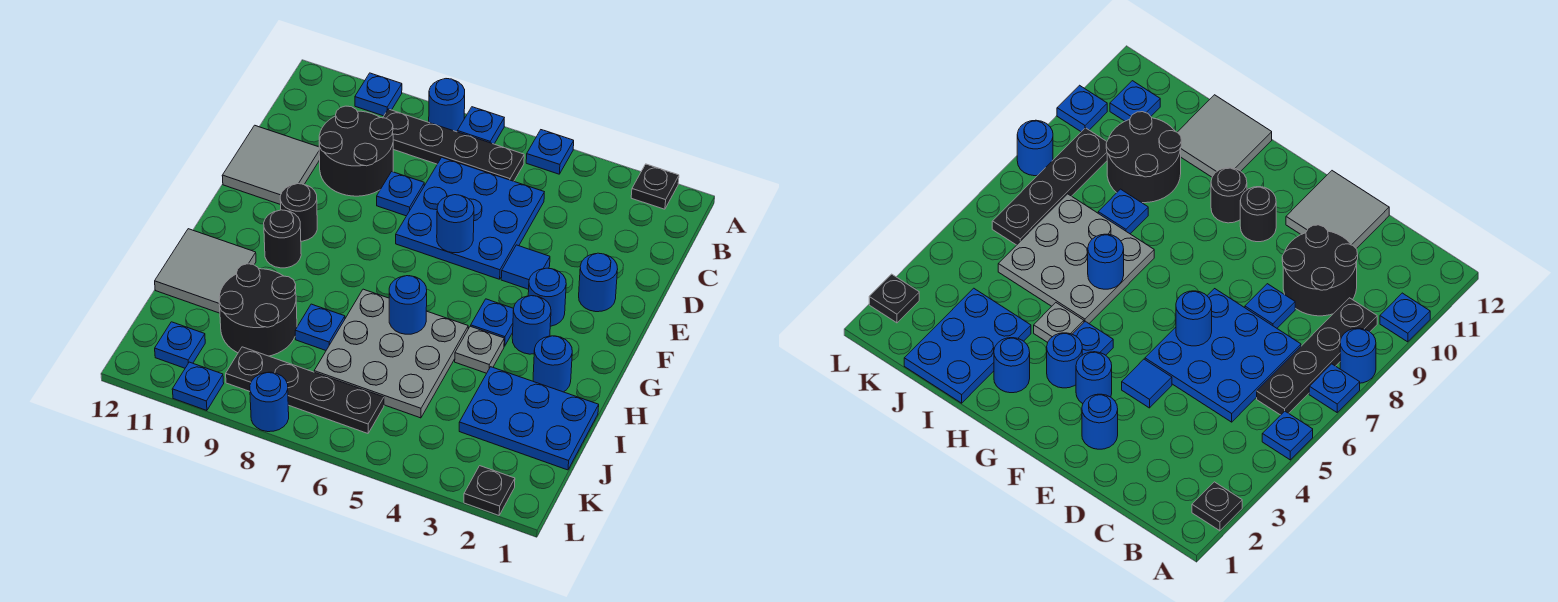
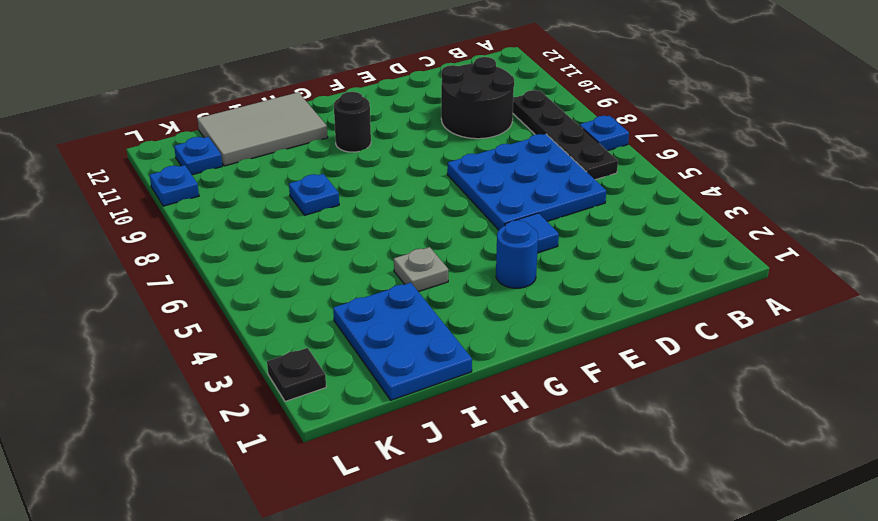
grey 2x3 tile [198,92,328,166] -> grey 2x2 tile [155,229,256,313]
none -> black 1x1 plate [631,164,679,209]
none -> blue 1x1 plate [526,130,574,174]
none -> blue 1x1 round brick [429,79,465,132]
none -> blue 1x1 plate [355,73,402,116]

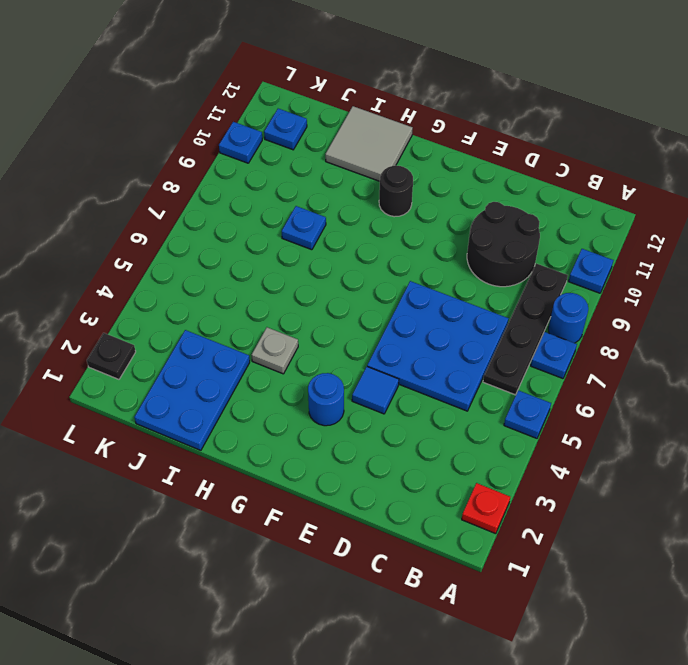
red 1x1 plate [462,483,510,534] -> black 1x1 plate [631,164,679,209]
none -> blue 1x1 plate [377,172,424,216]
none -> grey 2x2 tile [222,125,320,205]
none -> blue 1x1 round brick [579,253,618,312]
none -> black 1x1 round brick [280,184,317,241]

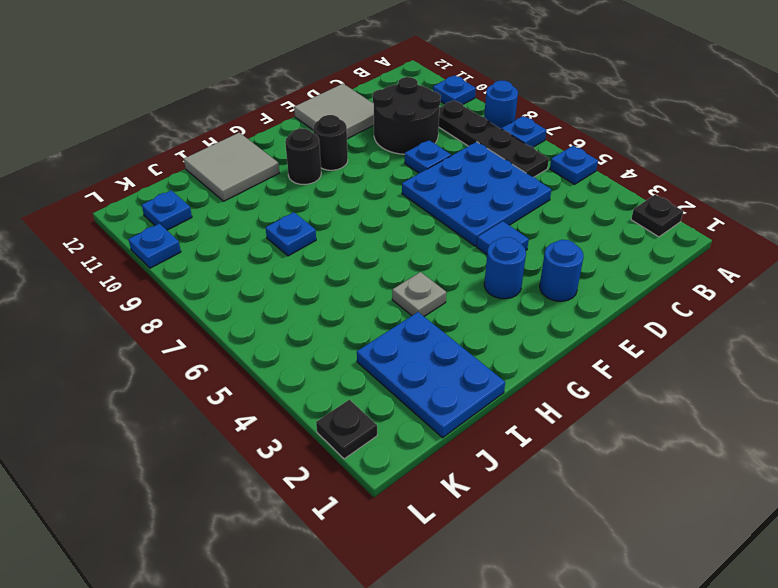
none -> blue 1x1 round brick [512,296,551,354]
none -> blue 1x1 plate [471,299,514,346]
none -> blue 1x1 round brick [533,336,572,392]
none -> grey 3x3 plate [314,289,468,418]

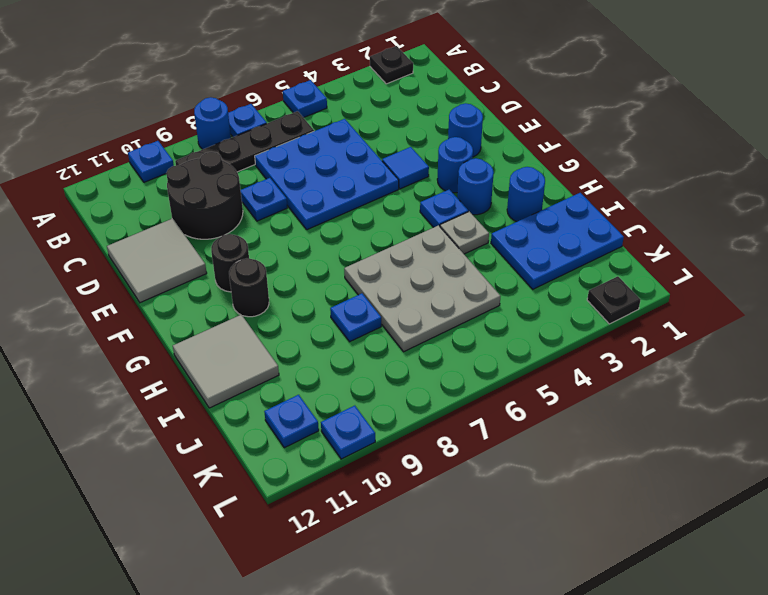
none -> black 2x2 round brick [219,264,297,356]
none -> black 1x4 plate [226,347,384,433]
none -> blue 1x1 round brick [250,372,289,432]
none -> blue 1x1 round brick [437,195,474,253]

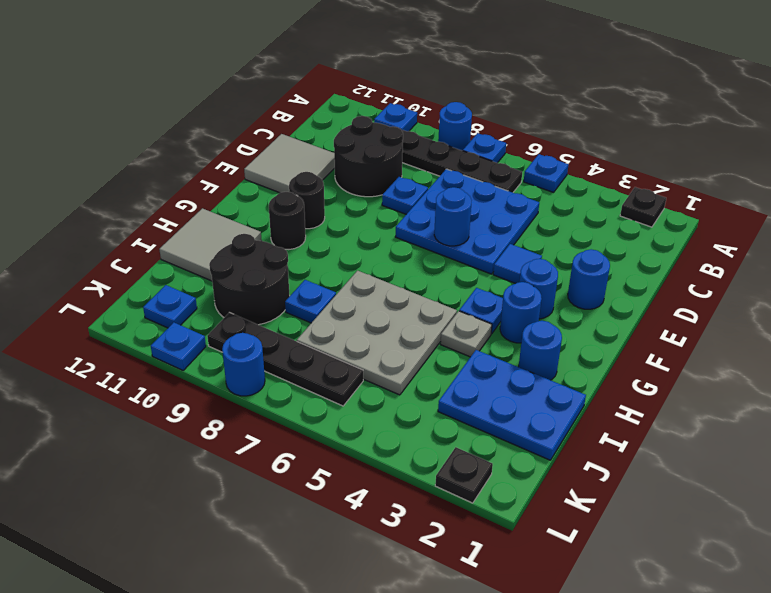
none -> blue 1x1 round brick [389,276,427,334]

